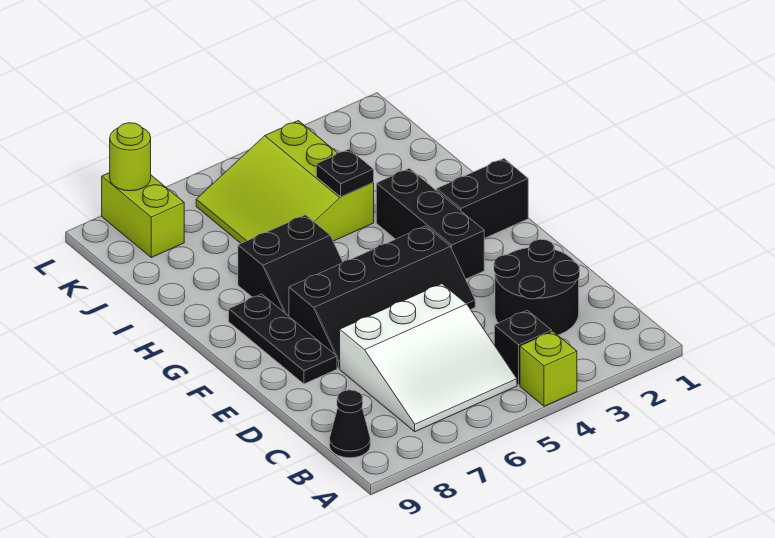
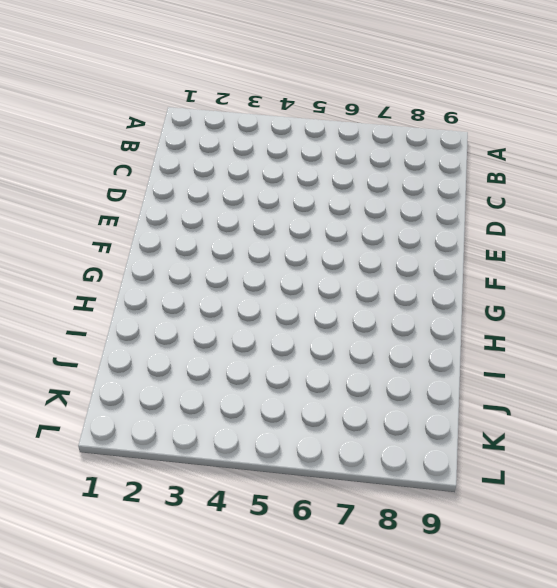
none -> lime 1x1 brick [520,331,577,406]
none -> black 1x1 brick [494,310,552,385]
none -> white 3x3 slope [340,284,517,432]

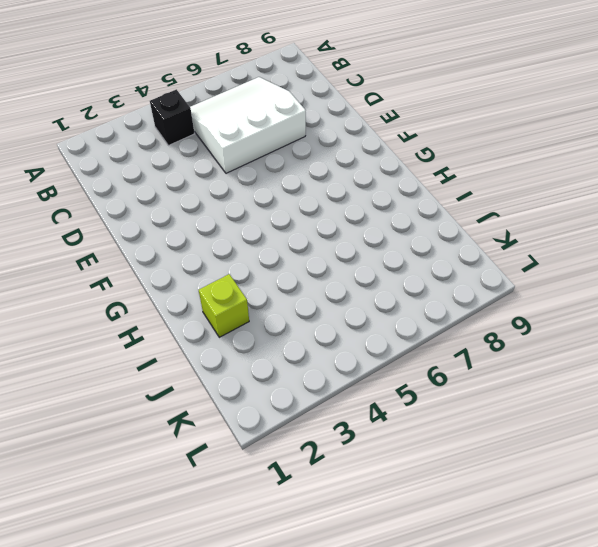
lime 1x1 brick [199,274,249,337] -> lime 1x1 brick moved to [520,331,577,406]
none -> black 1x1 cone [330,390,370,458]
none -> black 2x2 round brick [494,239,580,335]
none -> black 2x4 slope [289,226,475,368]

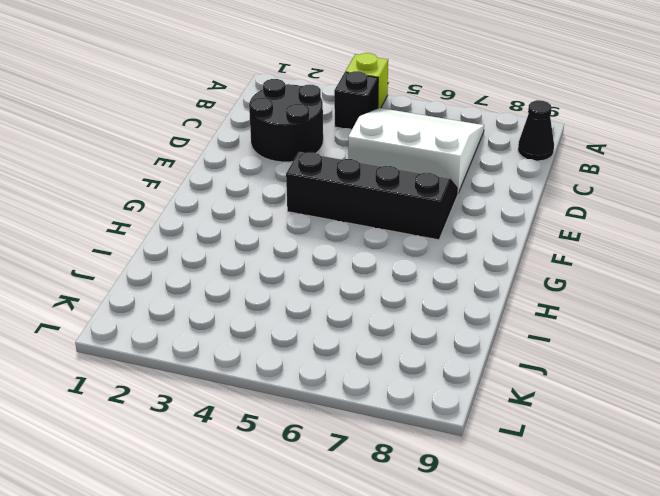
none -> black 1x3 plate [229,294,337,384]
none -> black 1x3 brick [376,168,484,279]
none -> black 1x2 brick [437,159,528,238]

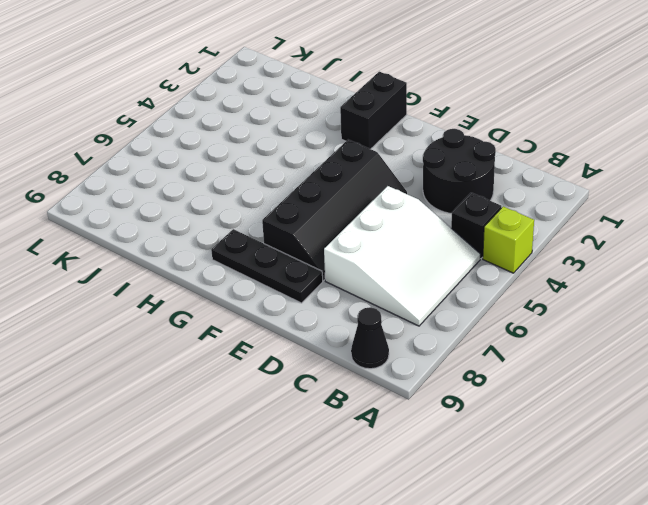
none -> black 1x3 brick [376,168,484,279]
none -> black 2x2 slope [238,215,343,316]
none -> lime 3x3 slope [196,121,374,243]

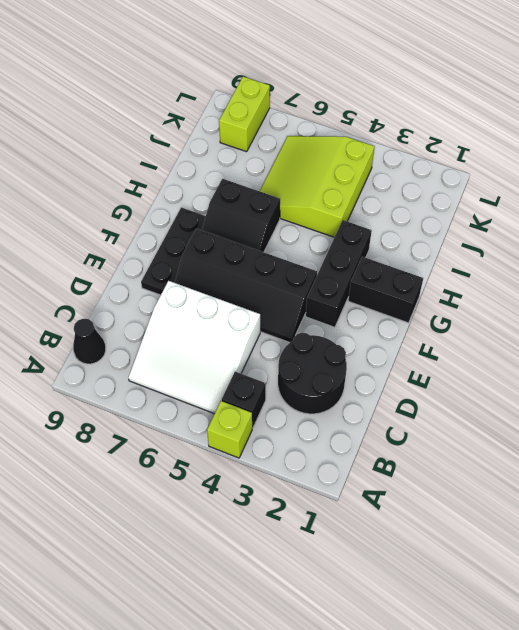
none -> black 1x1 plate [316,149,374,197]
none -> lime 1x1 round brick [110,123,151,191]

